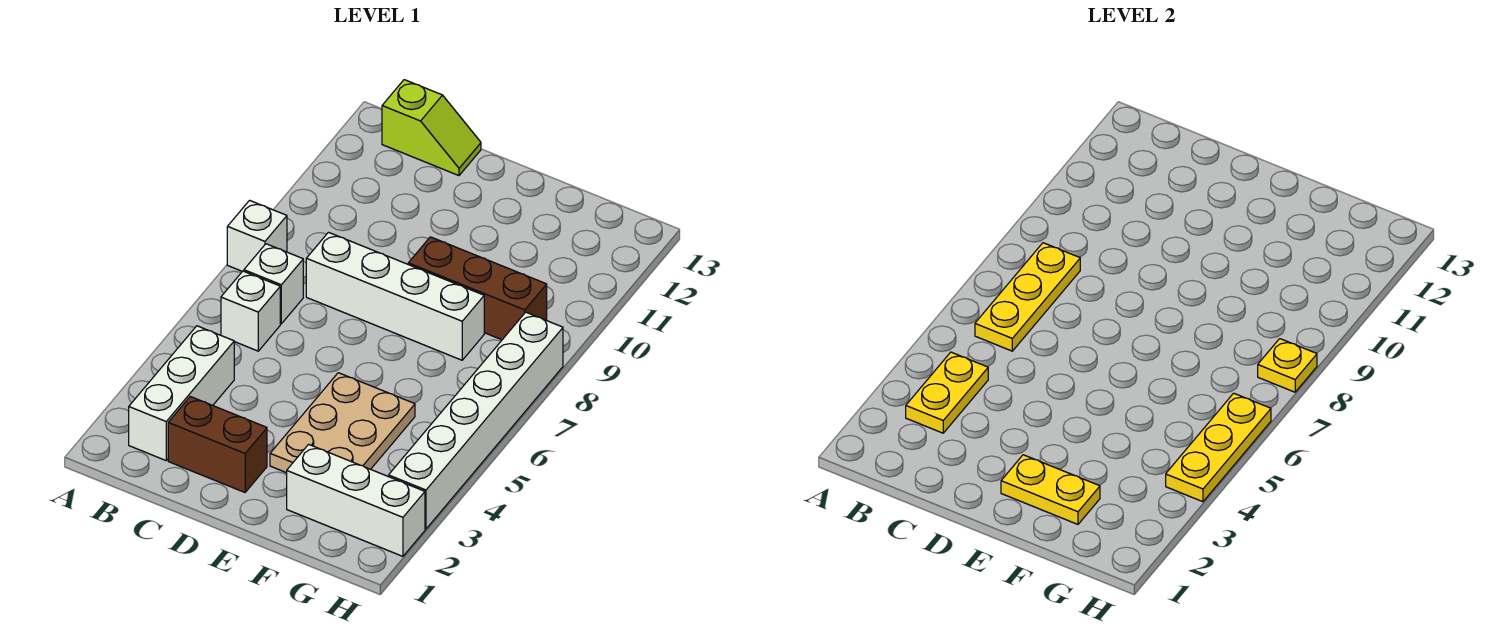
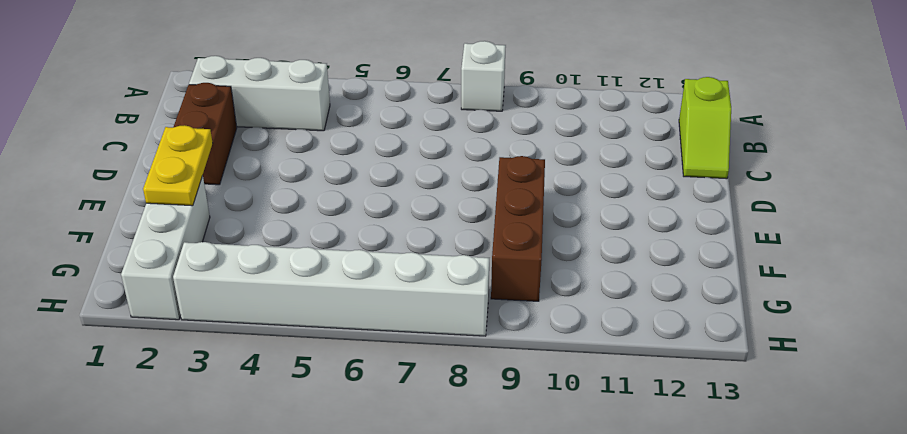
none -> white 1x1 brick [221,271,280,351]
none -> white 1x1 brick [244,244,303,324]
none -> white 1x4 brick [306,232,484,360]

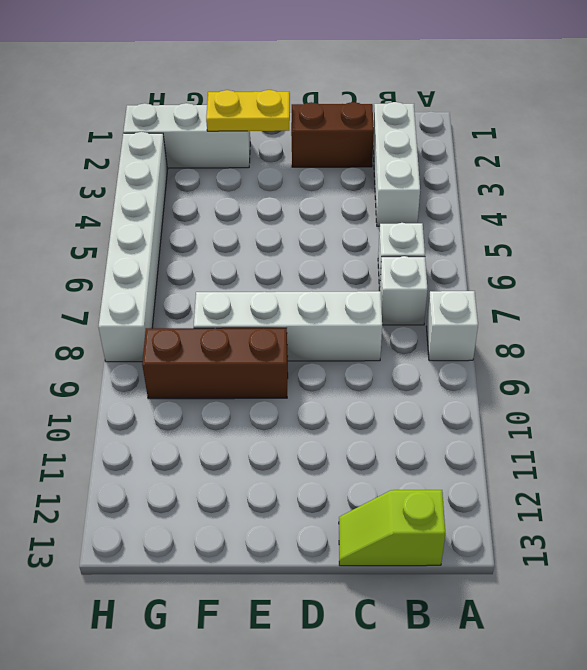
none -> tan 2x3 plate [270,373,415,473]
none -> yellow 1x2 plate [906,352,988,433]
none -> yellow 1x3 plate [975,243,1080,351]

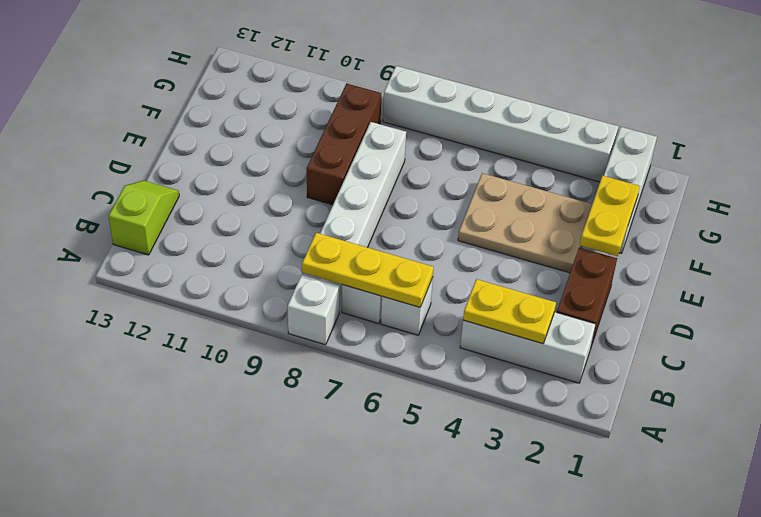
none -> yellow 1x3 plate [1166,393,1271,502]
none -> yellow 1x1 plate [1258,339,1317,392]

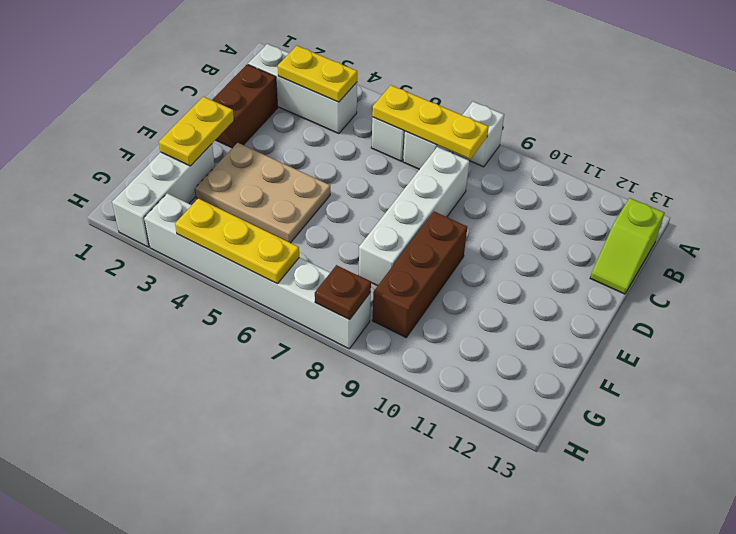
brown 1x1 plate [315,265,371,320] -> yellow 1x1 plate [1258,339,1317,392]

